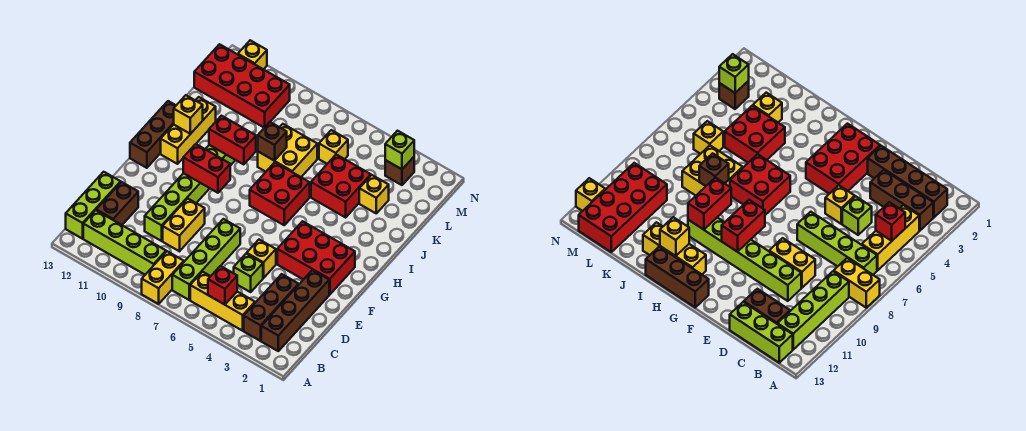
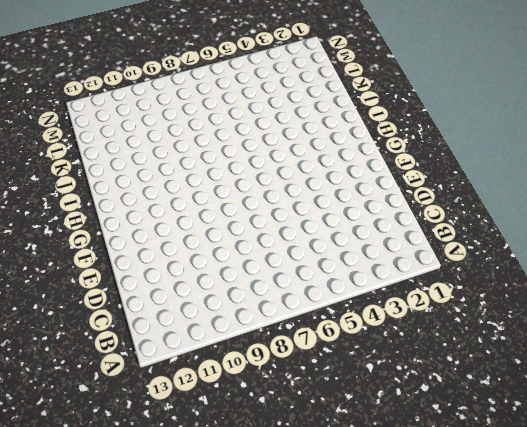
none -> yellow 1x2 brick [142,251,184,304]
none -> brown 1x4 brick [261,270,329,351]
none -> brown 1x3 brick [244,274,299,341]

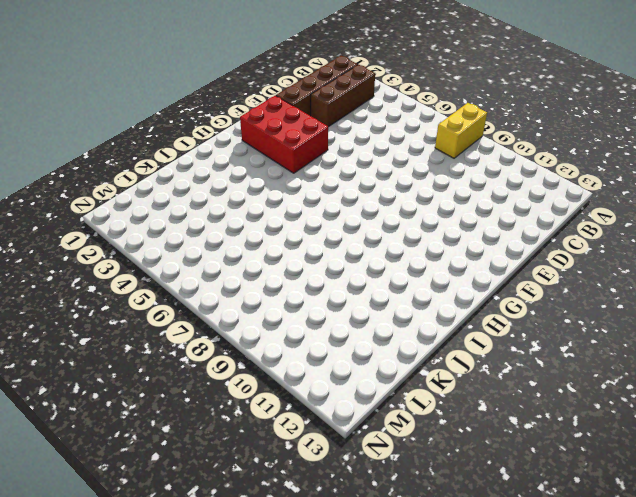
none -> yellow 1x3 brick [190,272,255,331]
none -> lime 1x4 brick [172,219,240,300]
none -> lime 1x4 brick [83,210,166,275]

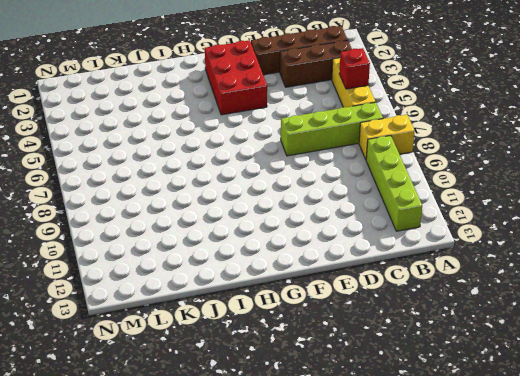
none -> lime 1x3 brick [66,172,121,239]
none -> brown 1x2 brick [96,182,138,225]
none -> lime 1x1 brick [234,254,263,292]

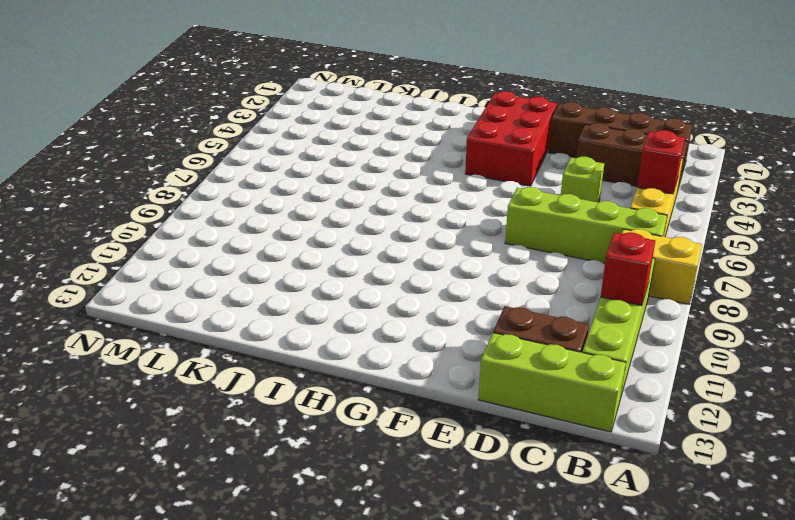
red 1x1 brick [601,233,655,306] -> none
none -> yellow 1x2 brick [163,199,205,251]
none -> lime 1x6 brick [145,145,235,241]
none -> yellow 1x1 brick [247,240,276,278]

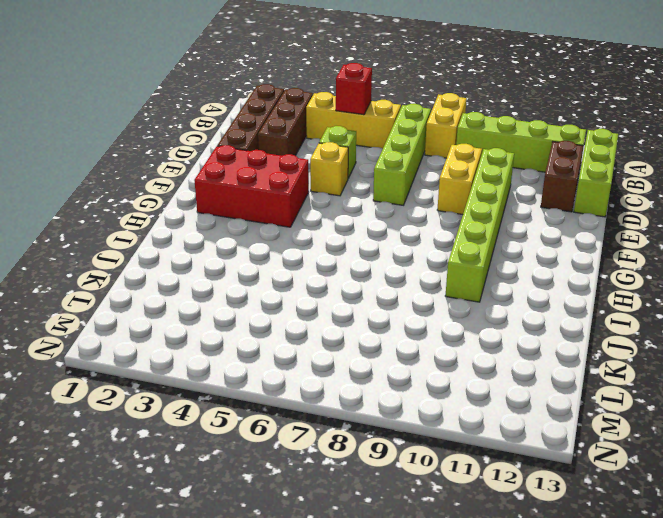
none -> brown 1x3 brick [130,101,176,168]
none -> red 2x2 brick [250,162,310,225]
none -> yellow 1x3 brick [161,97,216,164]

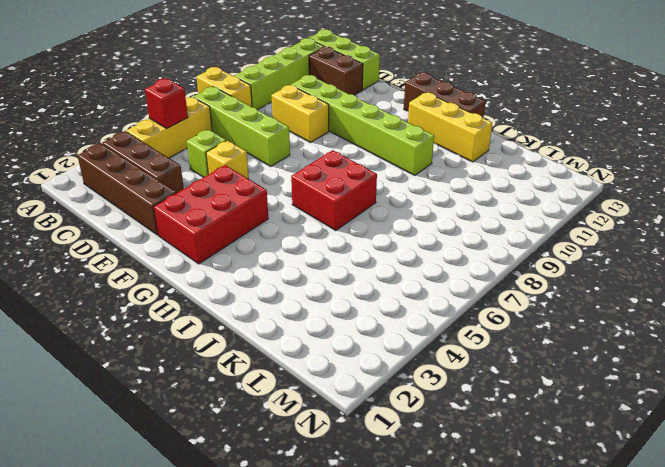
none -> red 2x2 brick [311,155,371,217]
none -> yellow 2x2 brick [258,124,317,177]
none -> yellow 1x1 brick [359,175,389,213]

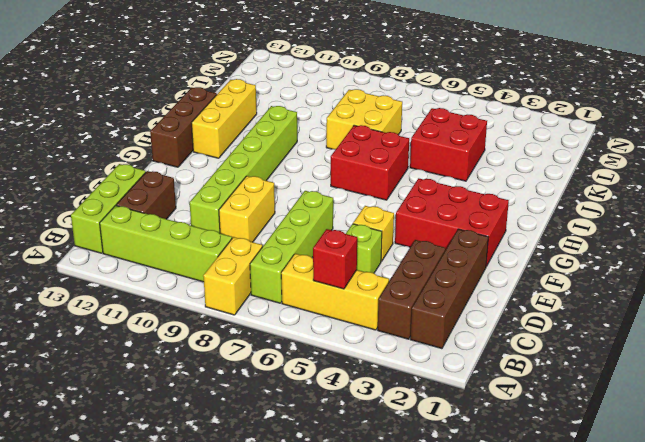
none -> yellow 1x1 brick [359,175,389,213]
none -> yellow 1x1 brick [319,130,348,164]
none -> red 2x4 brick [194,44,290,128]

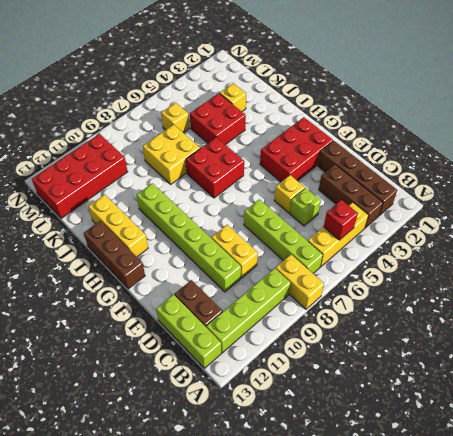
none -> brown 1x1 brick [385,157,414,185]
none -> yellow 1x1 brick [238,40,267,69]
none -> red 1x2 brick [183,144,230,193]

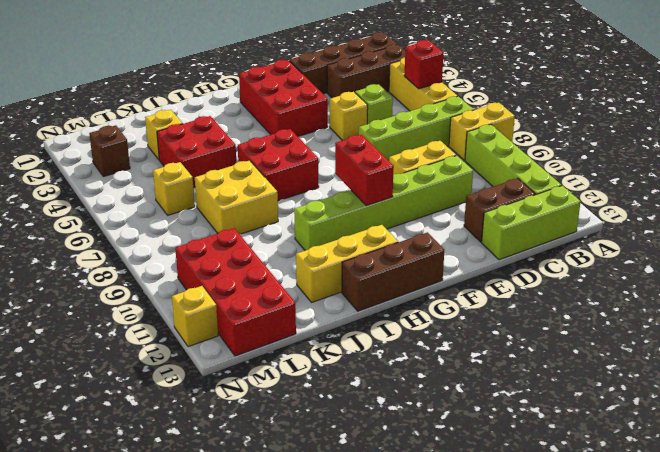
none -> red 1x2 brick [209,116,256,165]
none -> yellow 1x1 brick [174,95,203,134]
none -> brown 1x1 brick [258,122,287,161]

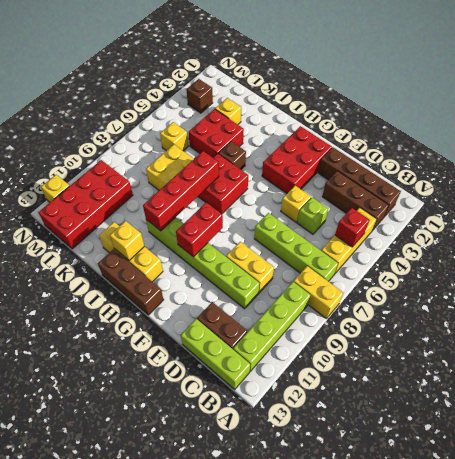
brown 1x1 brick [218,141,246,169] -> brown 1x1 brick moved to [258,122,287,161]
red 1x4 brick [143,151,219,231] -> red 1x2 brick [209,116,256,165]
none -> lime 1x1 brick [385,131,414,169]

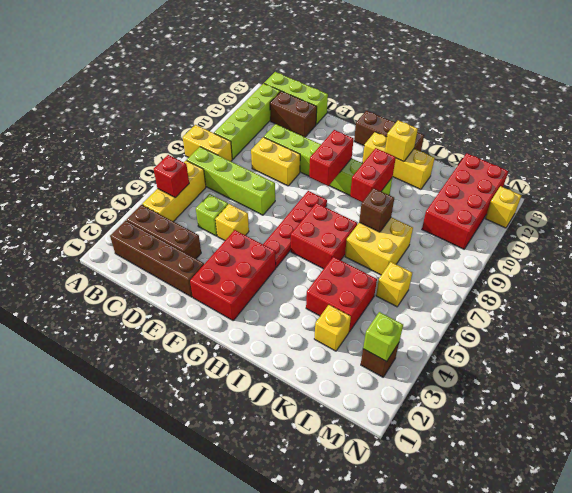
red 1x4 plate [263,191,327,267] -> none

